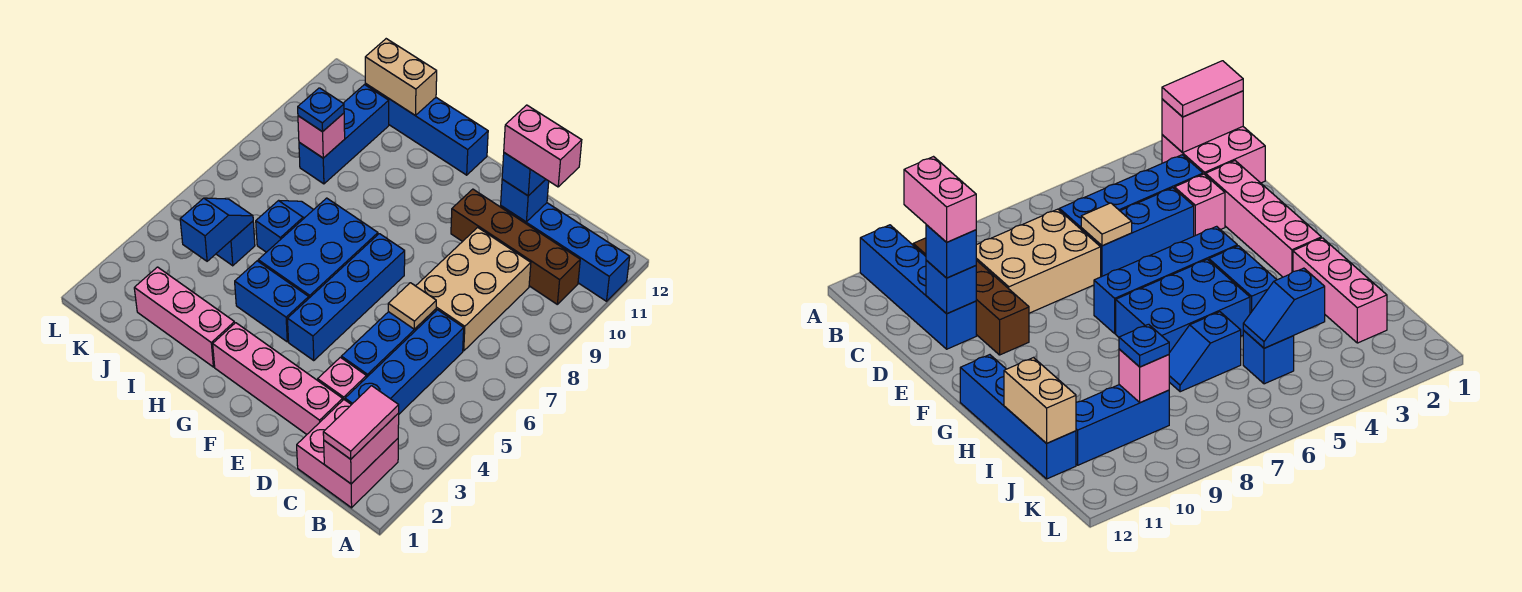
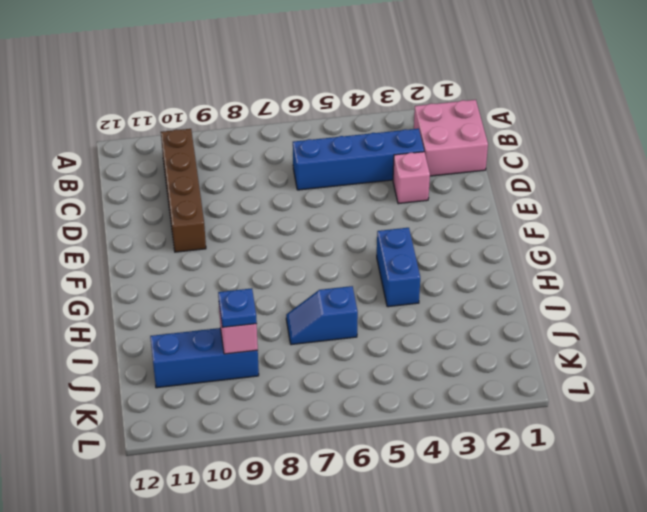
none -> blue 1x4 brick [501,203,630,301]
none -> tan 2x3 brick [416,227,531,351]
none -> pink 1x4 brick [213,323,343,434]

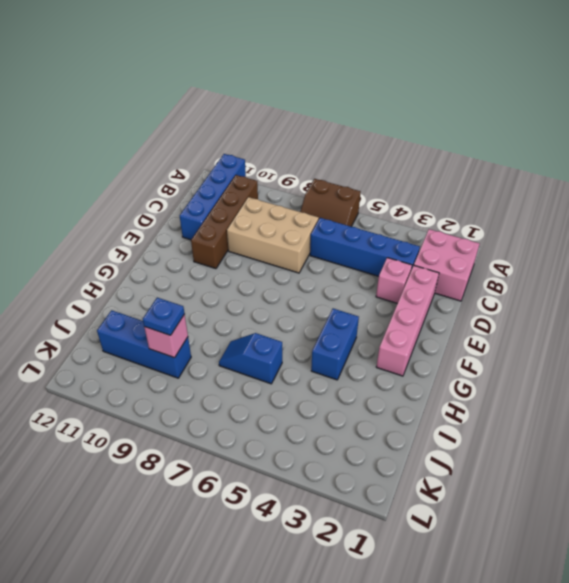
brown 2x2 slope [300,179,360,227] -> none
none -> blue 1x3 brick [341,309,436,378]
none -> blue 1x4 brick [287,234,405,361]
none -> blue 2x3 brick [258,198,378,298]

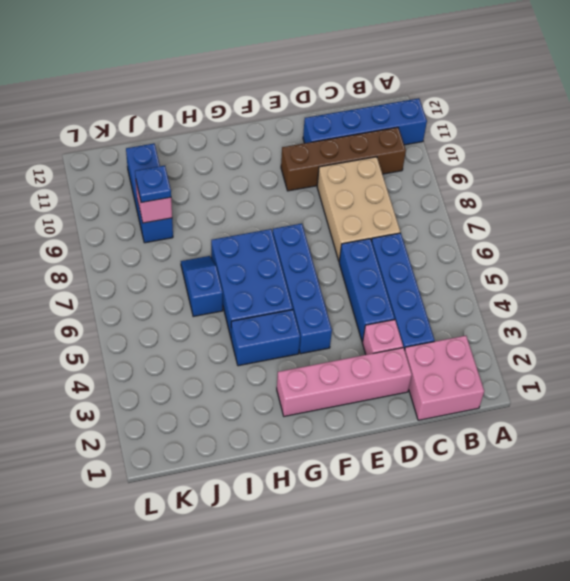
none -> blue 1x4 brick [366,84,488,175]
none -> pink 1x3 brick [134,267,235,367]
none -> blue 1x1 brick [216,221,255,266]

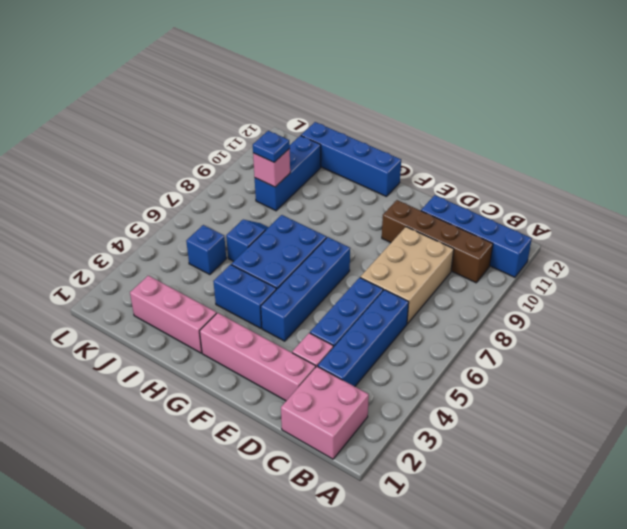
none -> pink 1x2 brick [324,413,399,484]
none -> tan 1x1 tile [388,283,436,329]
none -> blue 1x1 brick [501,179,549,222]

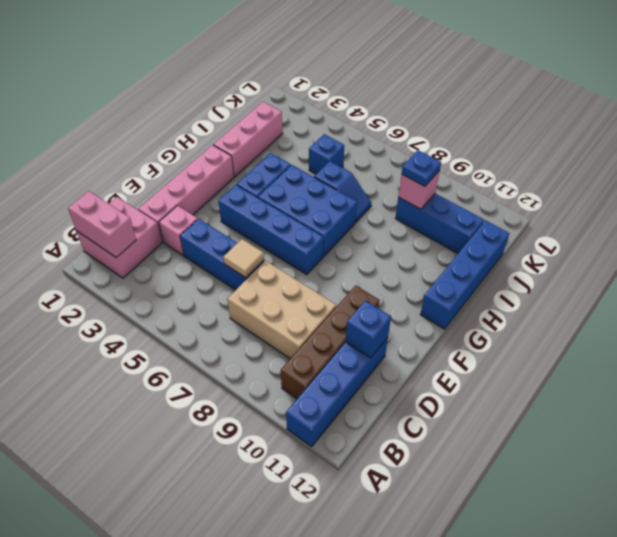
none -> blue 1x4 brick [345,310,464,414]
none -> tan 1x2 brick [365,39,437,115]
none -> blue 1x2 slope [180,198,253,261]

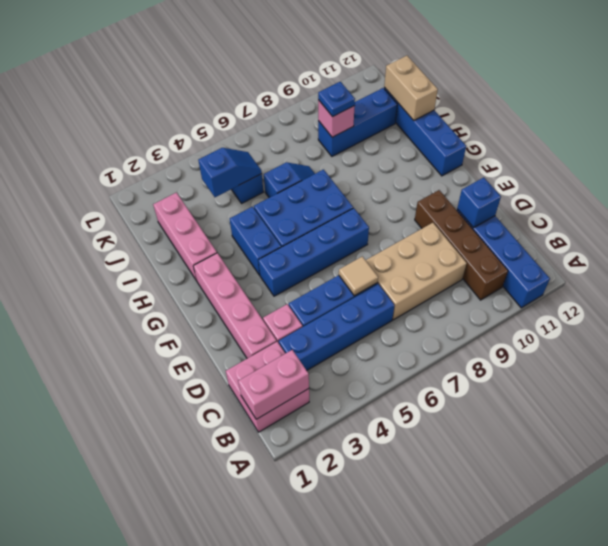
none -> pink 1x2 tile [323,386,399,459]
none -> blue 1x1 brick [502,153,546,196]
none -> pink 1x2 brick [504,105,582,187]

